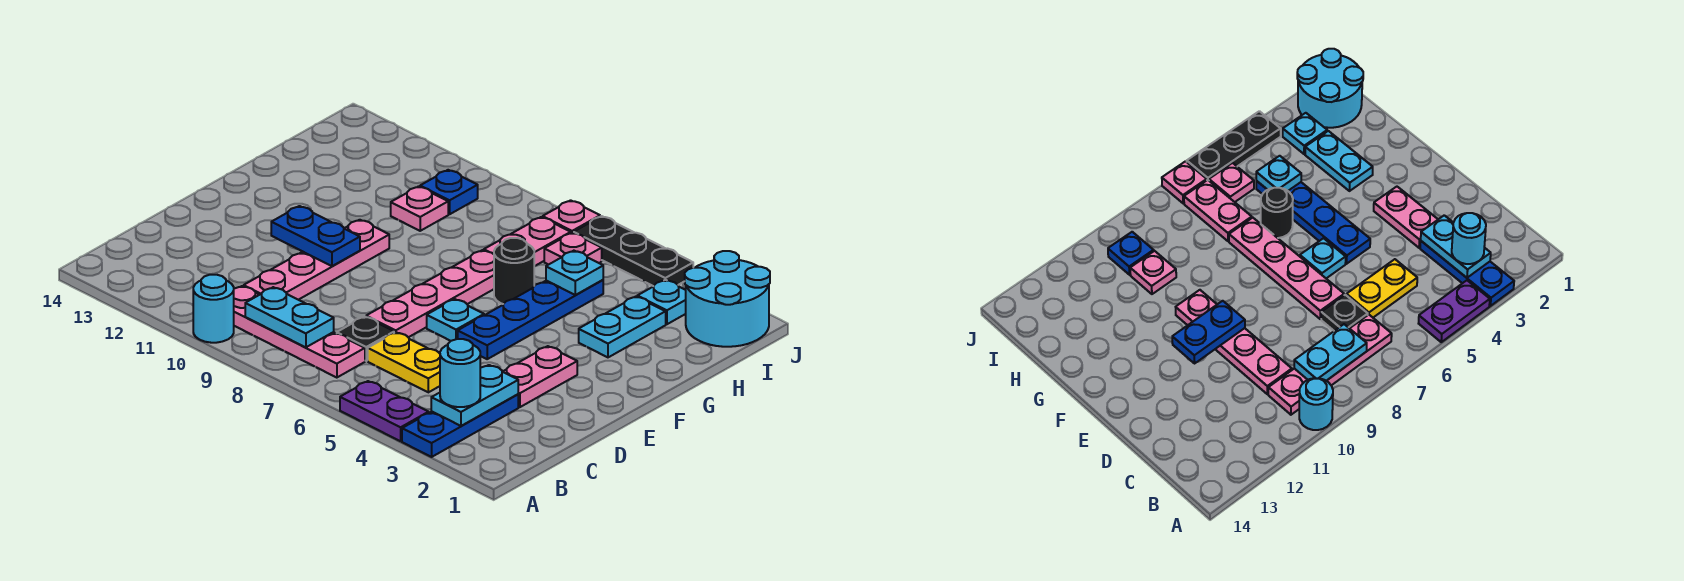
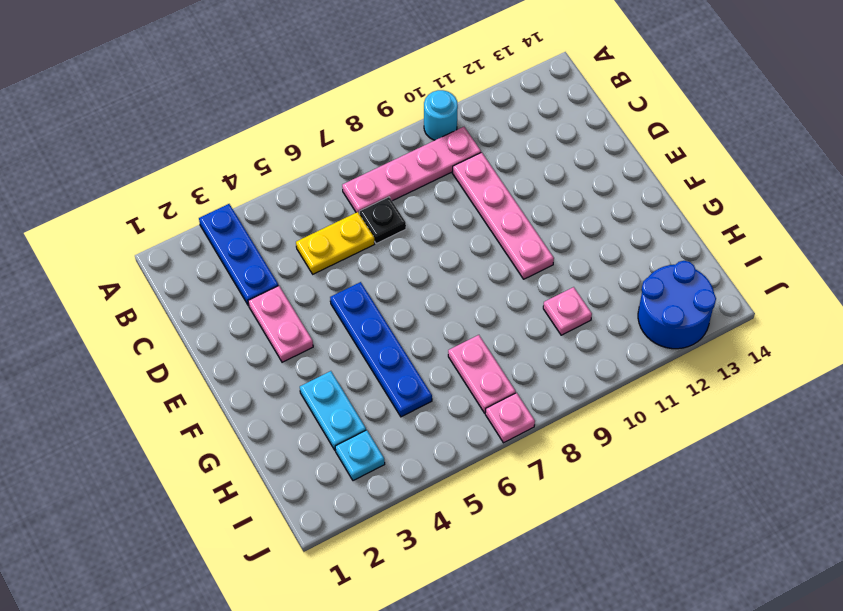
blue 2x2 round brick [638,261,716,349] -> none
none -> purple 1x2 plate [340,381,429,441]
none -> pink 1x4 plate [366,250,494,337]
none -> cyan 1x1 plate [427,299,484,341]

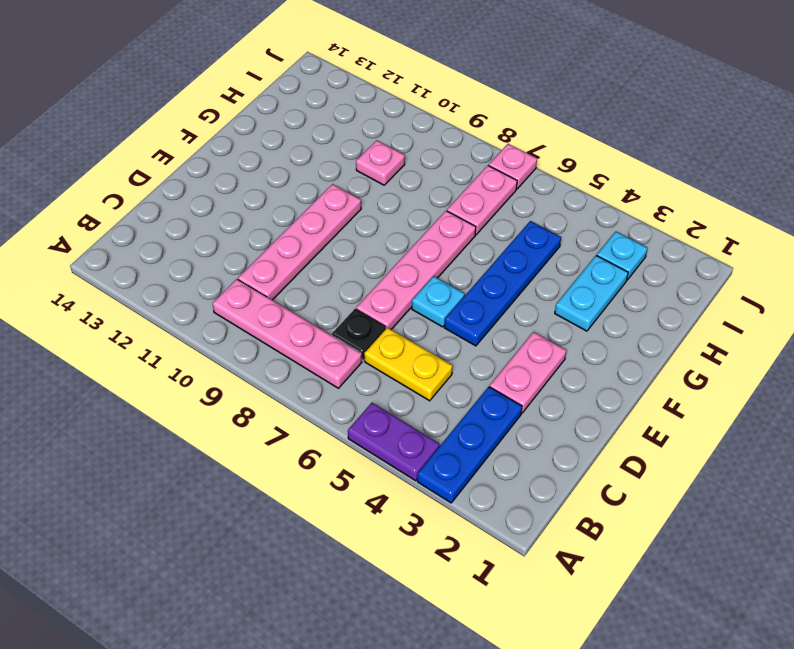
none -> cyan 1x1 round brick [193,275,234,343]
none -> black 1x1 round brick [494,238,534,304]
none -> cyan 2x2 round brick [685,251,770,347]

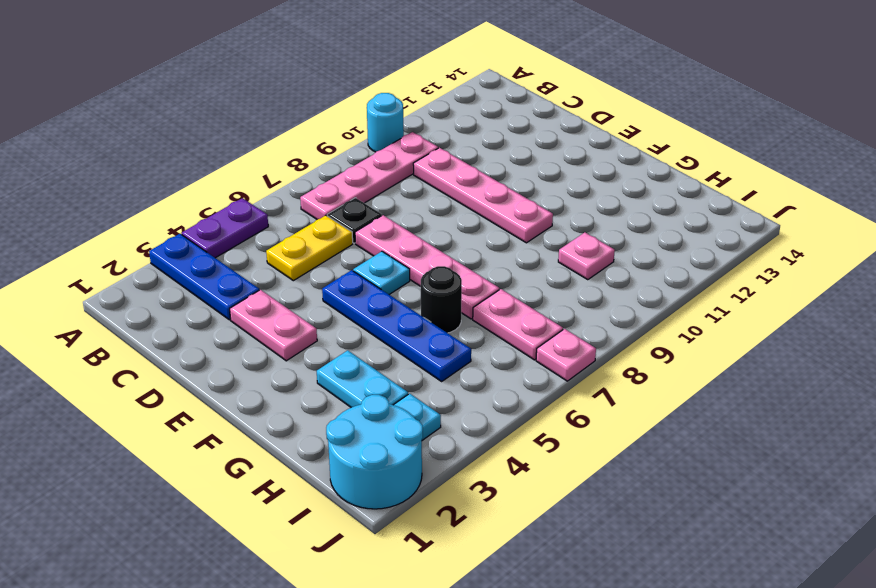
none -> pink 1x1 plate [544,233,602,265]
none -> blue 1x1 plate [420,170,478,214]
none -> black 1x3 plate [574,216,693,286]

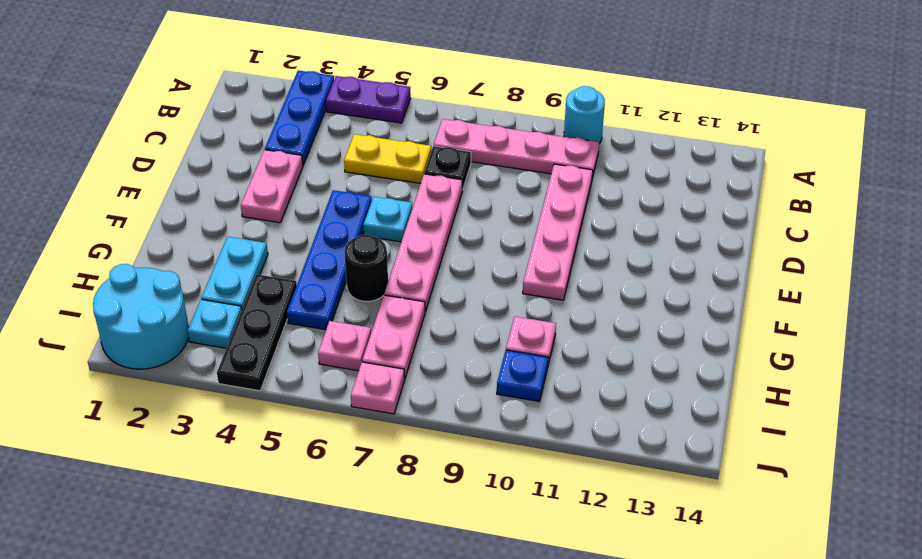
black 1x3 plate [217,274,297,391] -> black 1x3 plate turned to [574,216,693,286]
none -> cyan 1x2 plate [431,365,518,426]
none -> cyan 1x2 plate [245,287,334,347]
none -> blue 1x2 plate [271,206,360,266]

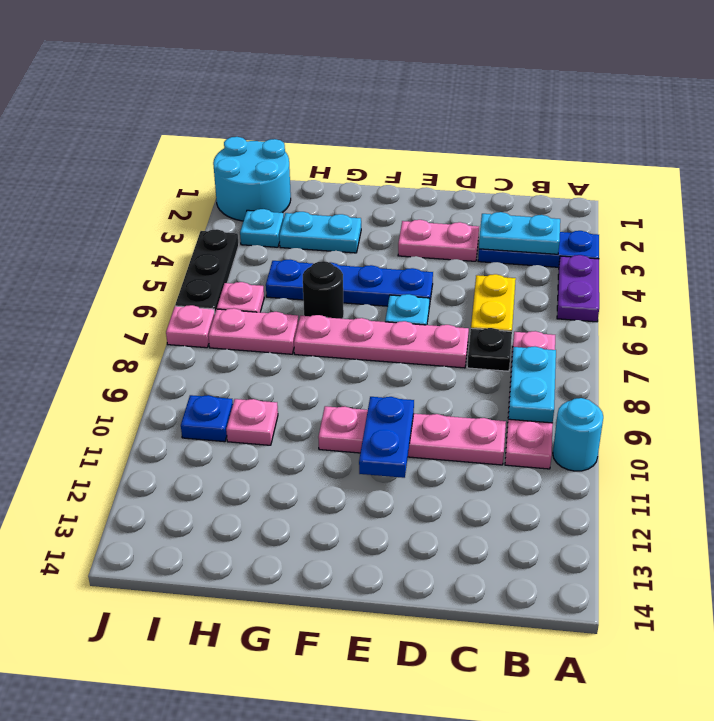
none -> cyan 1x1 plate [546,251,603,295]
none -> cyan 1x1 round brick [440,339,480,407]

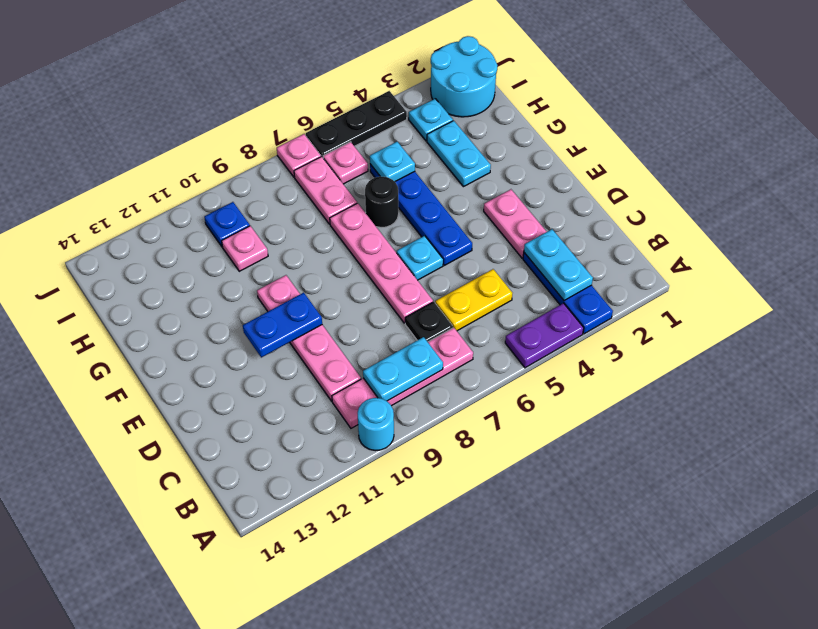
none -> cyan 1x1 round brick [440,339,480,407]

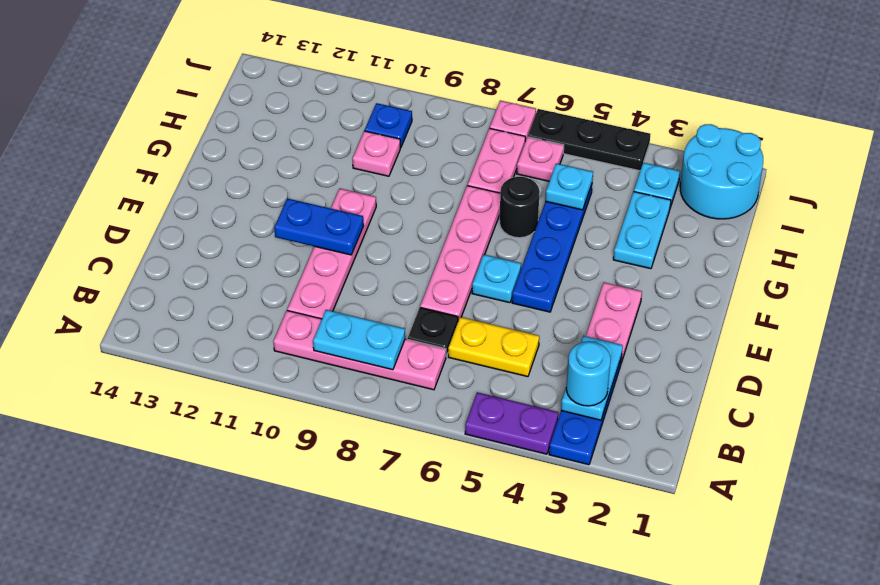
none -> cyan 1x1 round brick [193,275,234,343]

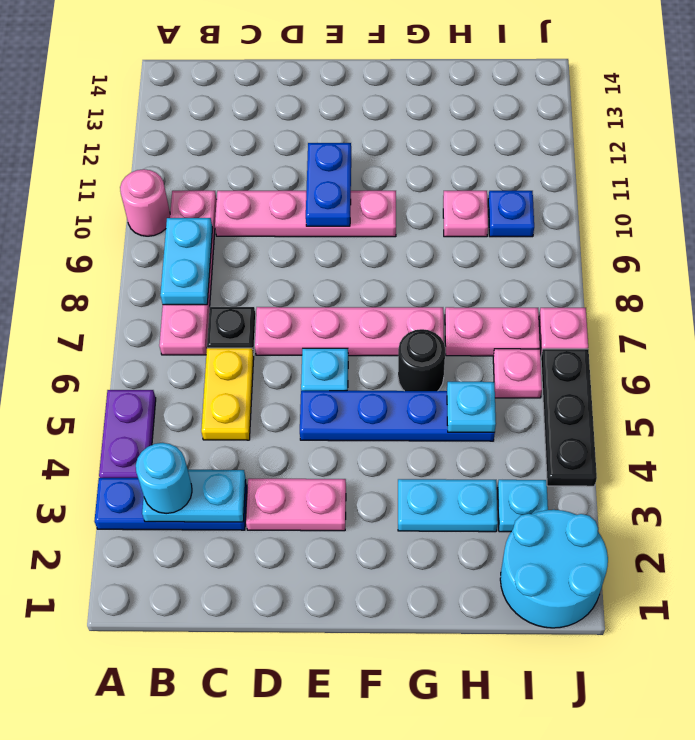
pink 1x1 round brick [120,169,170,236] -> cyan 1x1 round brick [193,275,234,343]

